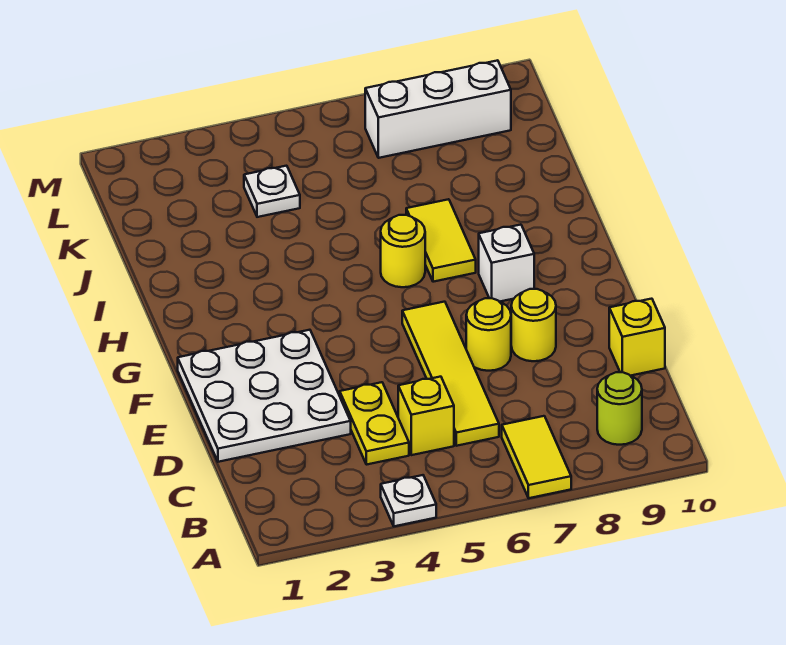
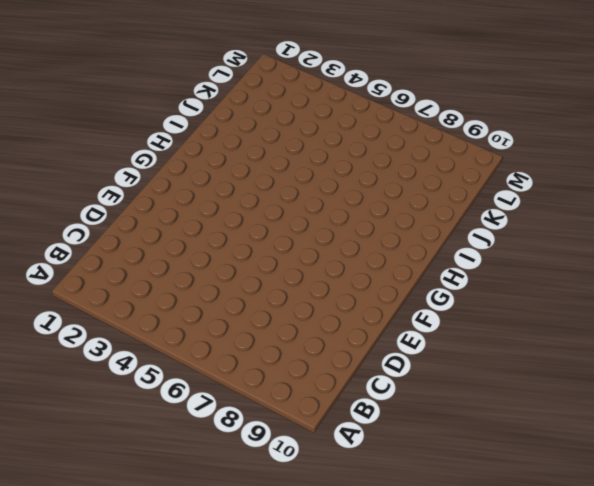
none -> white 1x1 plate [381,475,436,526]
none -> yellow 1x2 tile [502,416,571,498]
none -> lime 1x1 round brick [597,372,642,445]

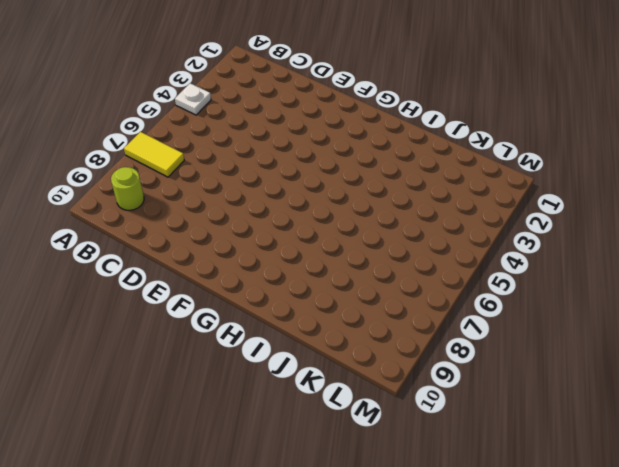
none -> yellow 1x2 plate [340,382,409,465]
none -> yellow 1x1 brick [398,377,454,455]
none -> yellow 1x4 tile [402,302,499,446]

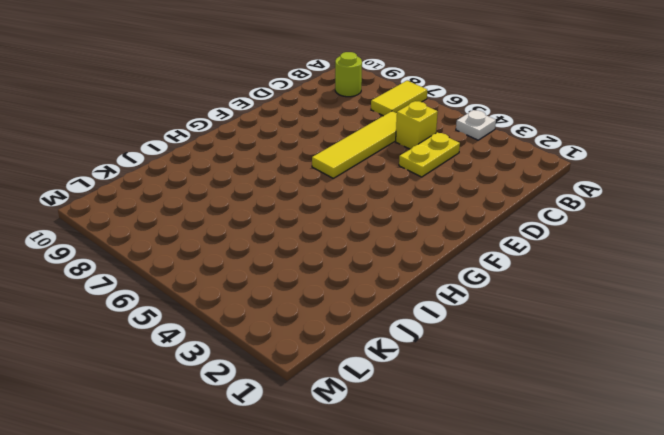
none -> white 3x3 plate [178,330,351,462]
none -> yellow 1x1 brick [609,299,665,376]
none -> yellow 1x1 round brick [466,298,511,371]

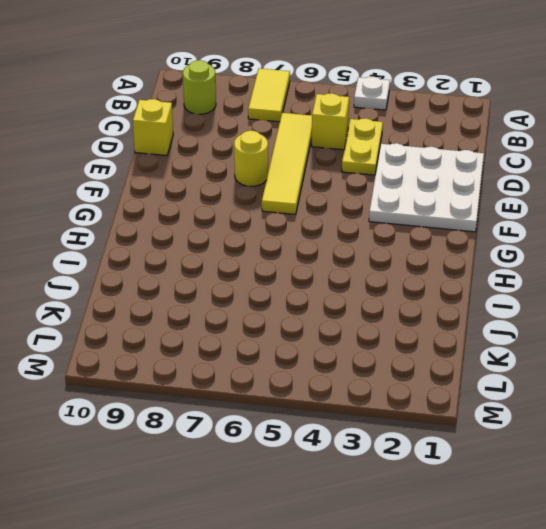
none -> yellow 1x1 round brick [511,289,556,361]
none -> white 1x1 brick [479,225,534,302]
none -> yellow 1x1 round brick [381,215,425,287]

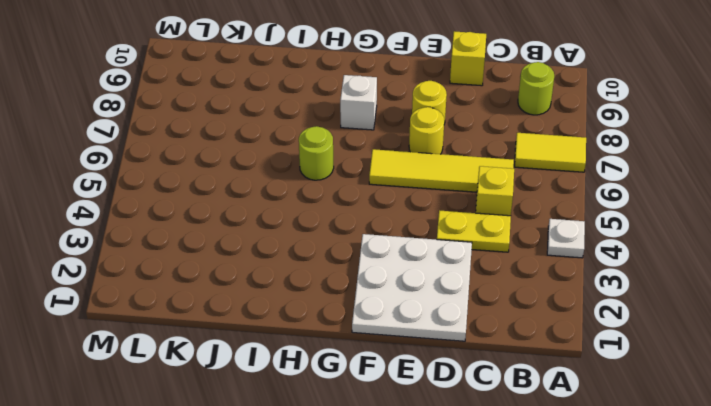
lime 1x1 round brick [299,126,334,180] -> yellow 1x1 round brick [381,215,425,287]
none -> yellow 1x2 tile [406,199,476,282]
none -> white 1x1 plate [244,166,300,217]
none -> white 1x3 brick [365,60,511,158]

